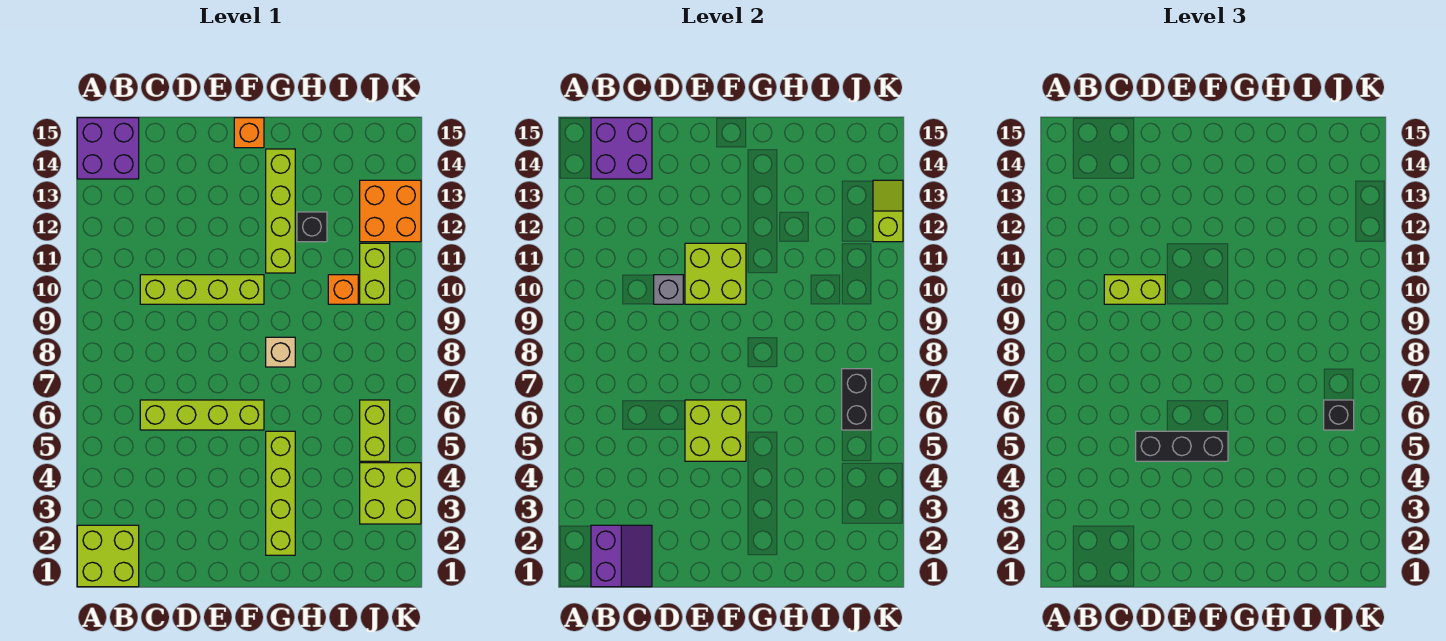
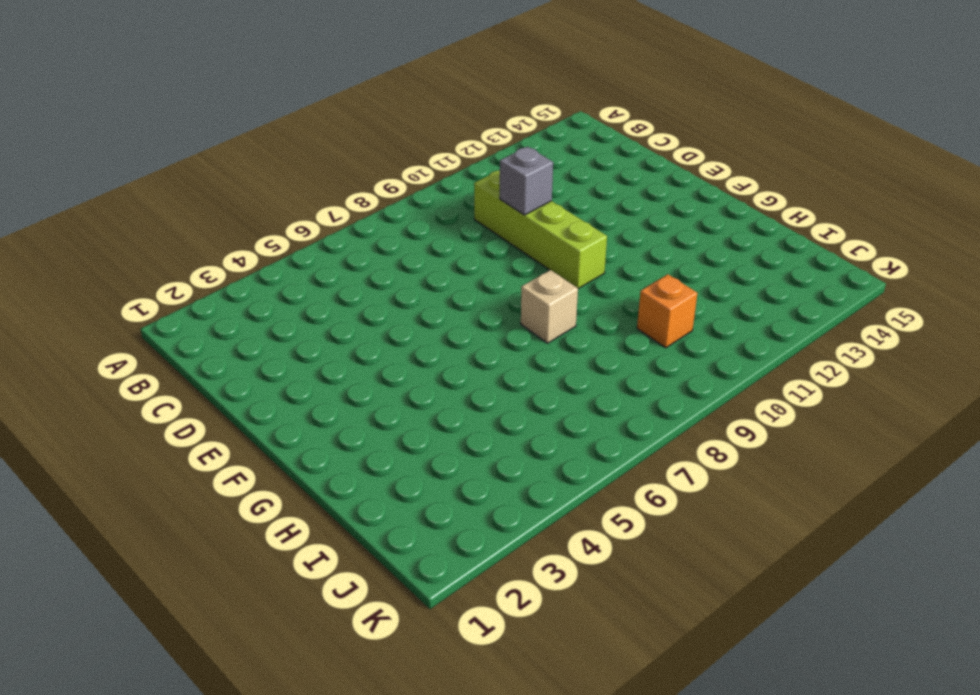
none -> lime 2x2 brick [77,525,139,587]
none -> purple 2x2 brick [77,118,139,179]
none -> lime 1x4 brick [140,400,264,430]

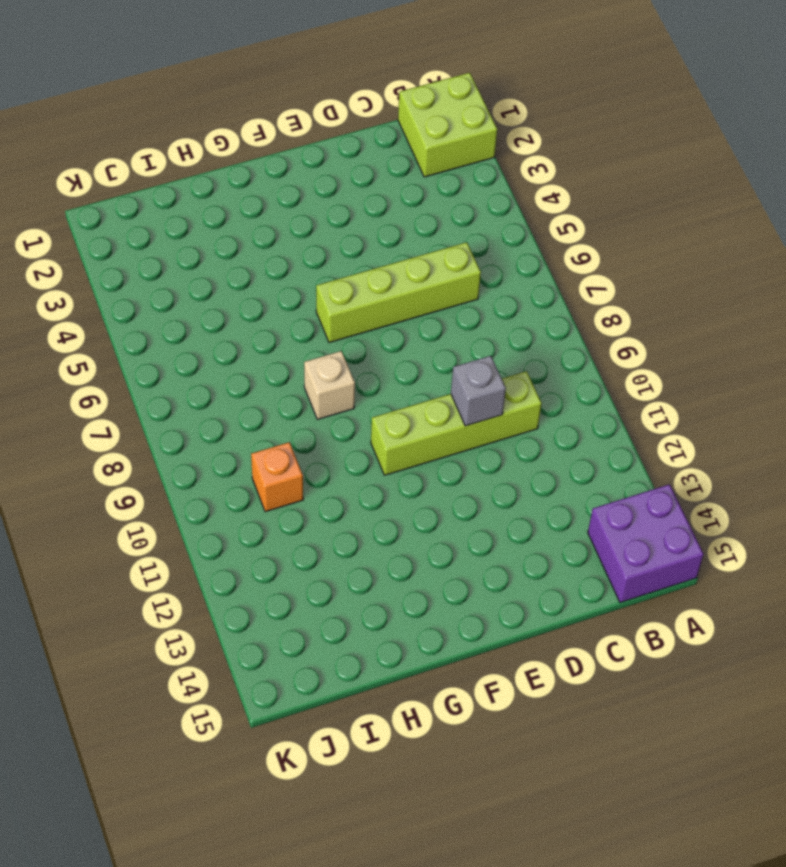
none -> orange 1x1 brick [234,118,264,148]
none -> lime 1x4 brick [266,431,295,555]
none -> lime 1x4 brick [266,149,295,273]

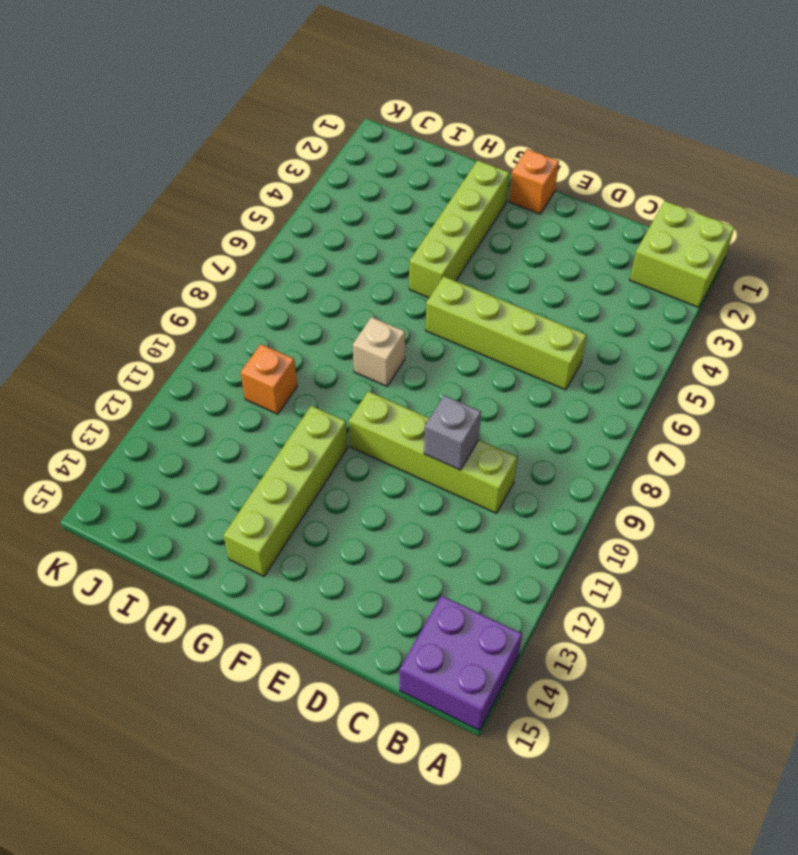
orange 1x1 brick [509,149,559,214] -> orange 1x1 brick moved to [234,118,264,148]
none -> black 1x1 brick [297,212,327,242]
none -> lime 2x2 brick [360,463,421,524]
none -> lime 1x2 brick [360,400,390,461]

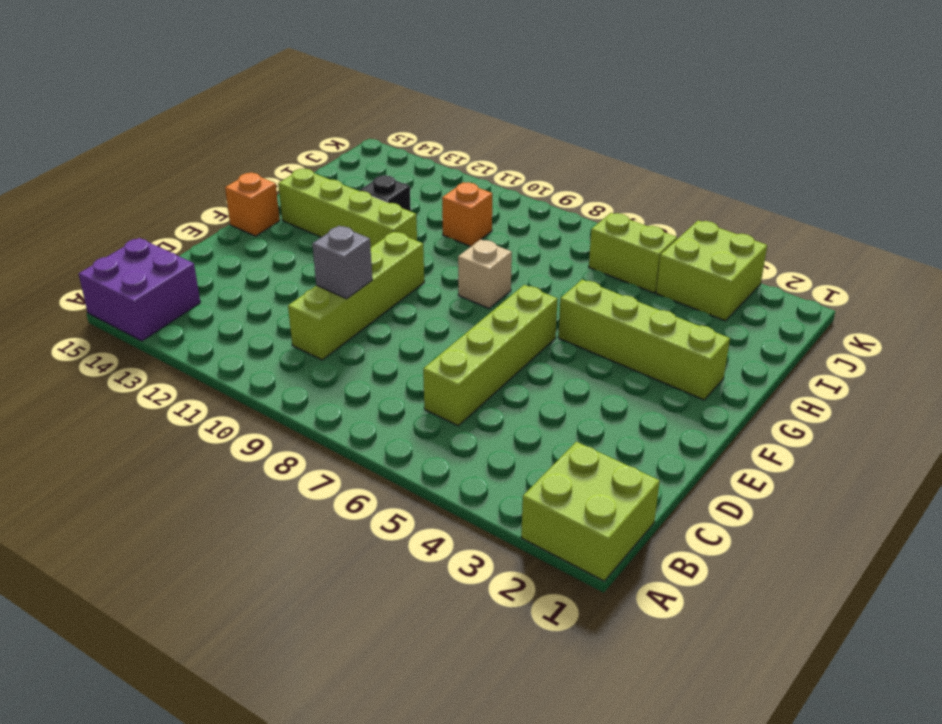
none -> lime 1x2 brick [360,243,390,304]
none -> orange 2x2 brick [360,180,421,242]
none -> purple 2x2 slope [591,525,652,587]

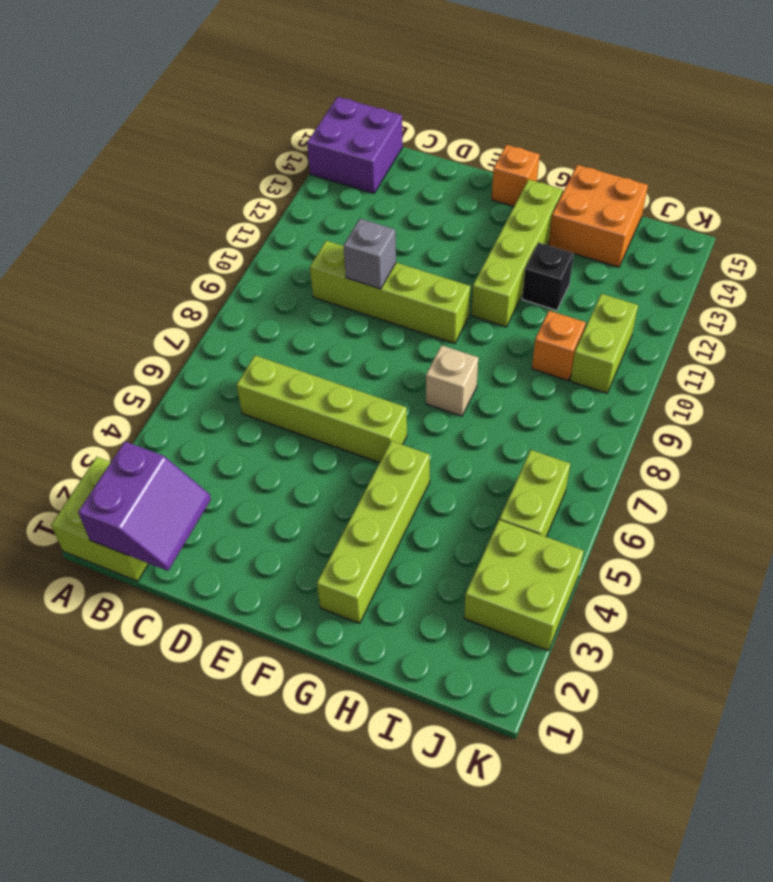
orange 2x2 brick [549,165,648,267] -> orange 2x2 brick moved to [360,180,421,242]
none -> purple 2x2 brick [591,118,652,179]
none -> lime 2x2 brick [685,400,746,461]
none -> lime 2x2 brick [685,243,746,304]

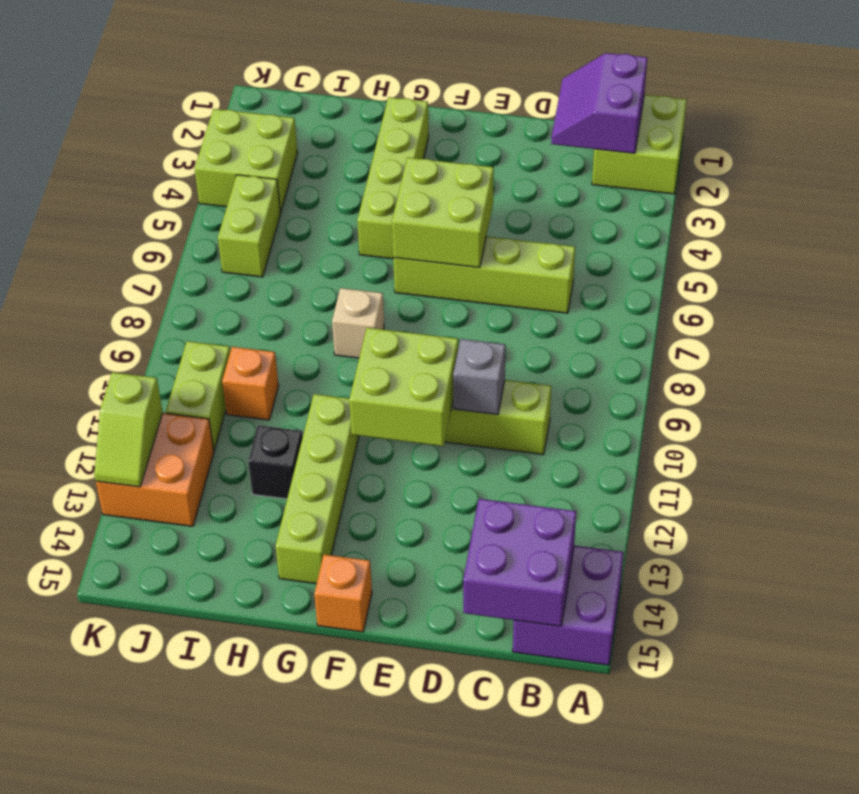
none -> black 1x2 brick [842,369,872,430]
none -> lime 1x2 brick [1104,275,1165,304]
none -> black 1x3 brick [1136,431,1228,461]

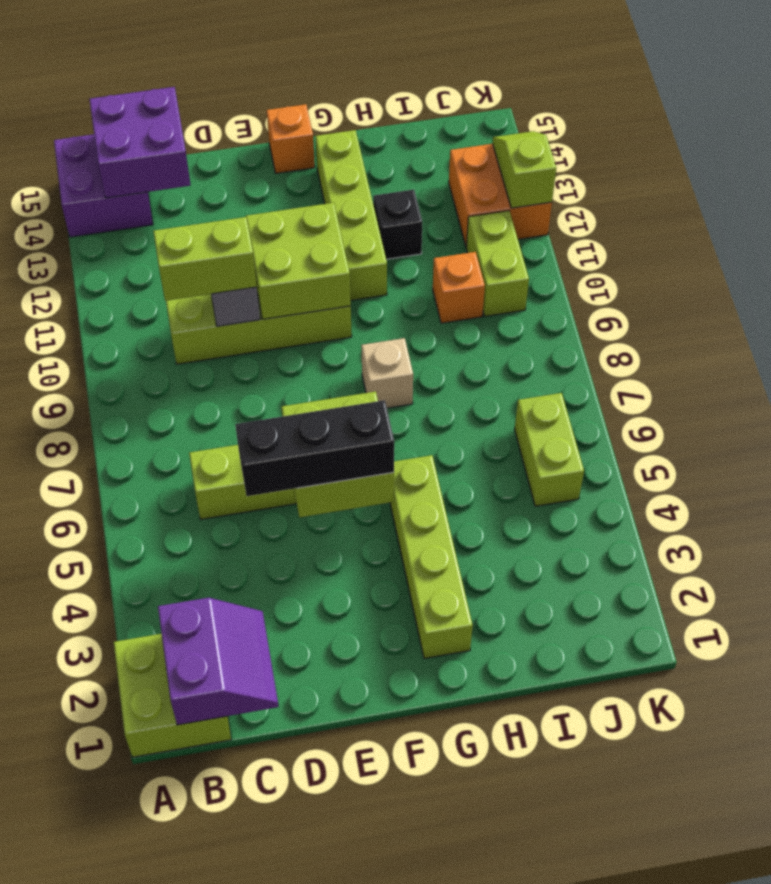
none -> lime 2x2 brick [360,463,421,524]
none -> black 1x2 brick [842,369,872,430]
none -> black 1x1 brick [1324,400,1354,430]

